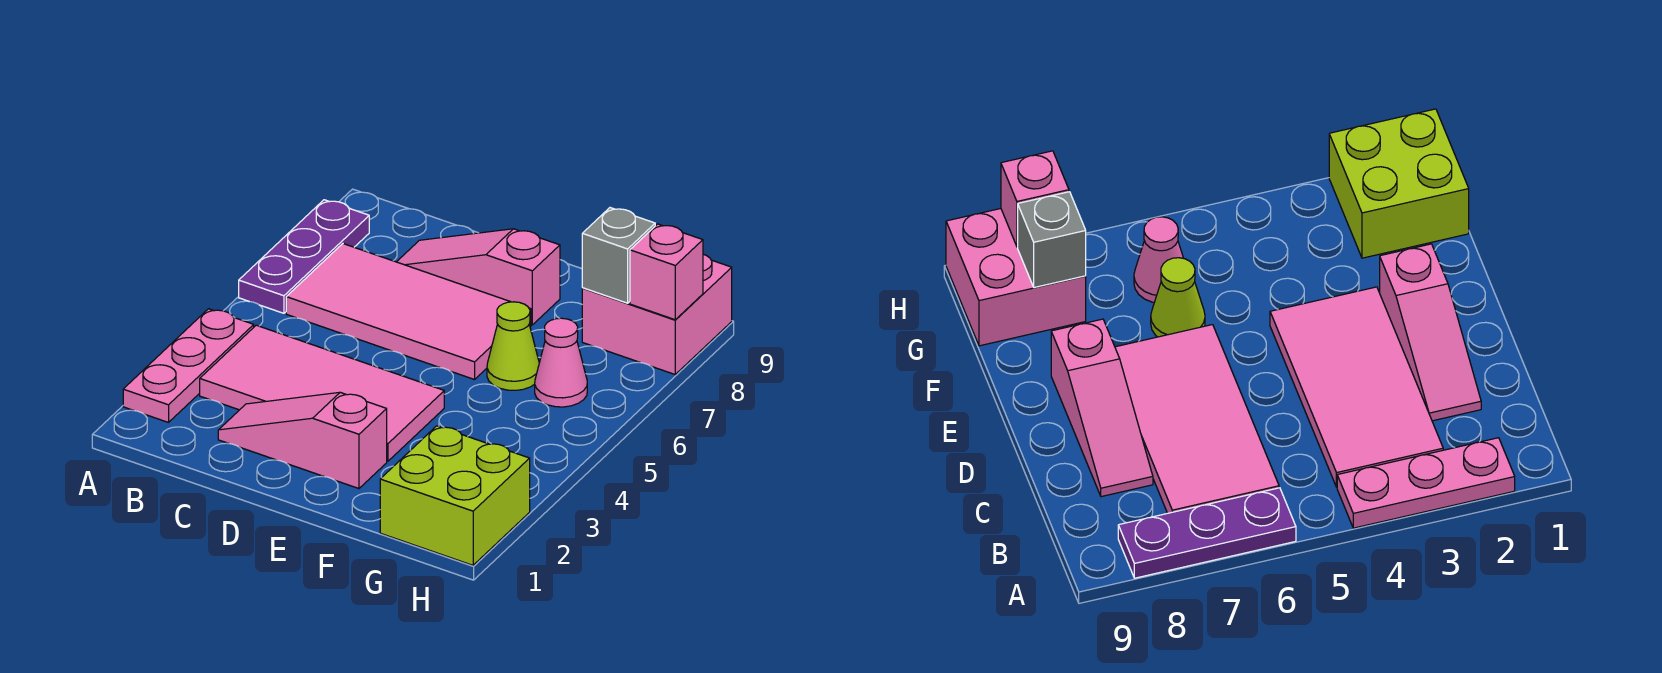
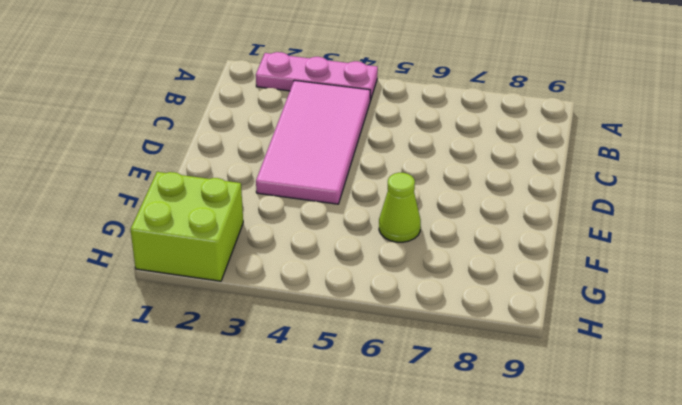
none -> purple 1x3 plate [239,200,369,313]
none -> pink 2x4 tile [286,244,531,380]
none -> pink 1x3 slope [218,392,387,489]

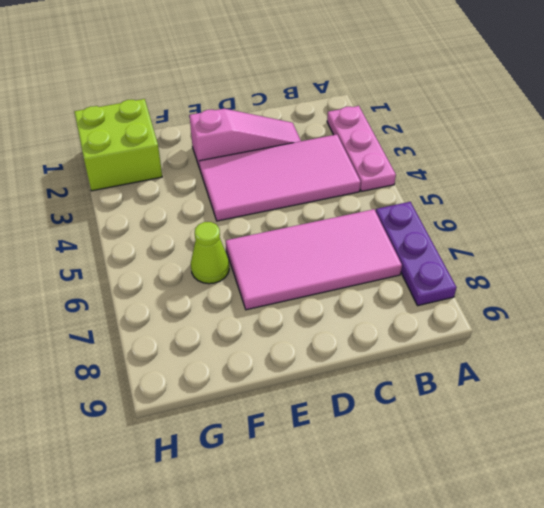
none -> pink 1x3 slope [397,229,560,325]
none -> pink 1x1 cone [535,318,587,407]
none -> pink 2x2 brick [582,254,732,374]

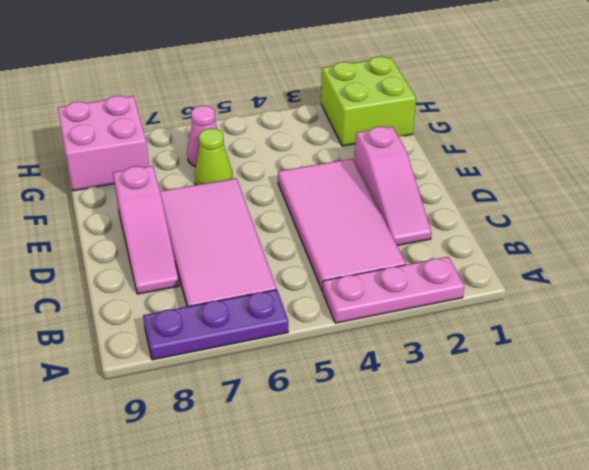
none -> grey 1x1 brick [582,208,655,303]
none -> pink 1x1 brick [630,224,703,320]

